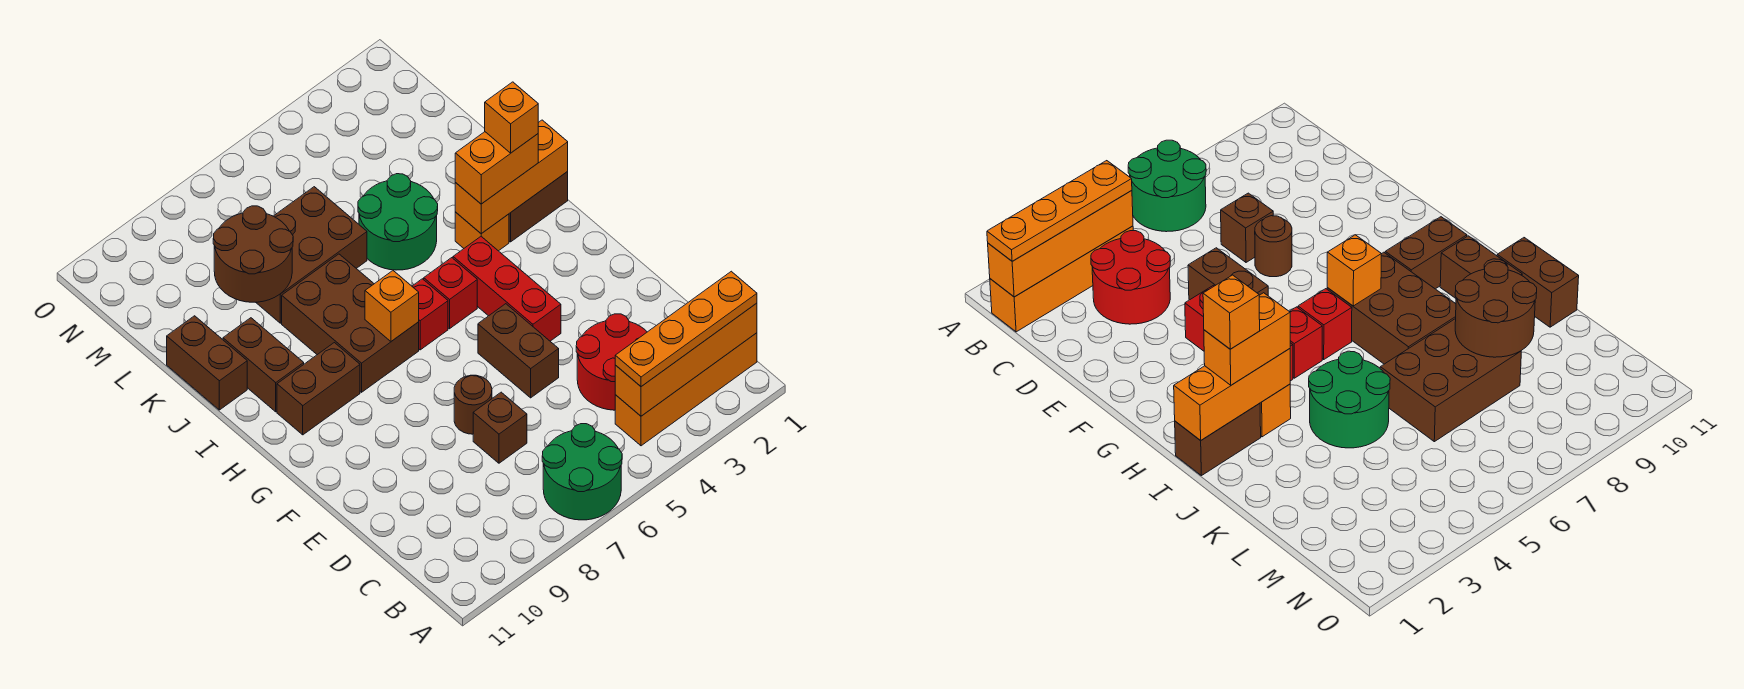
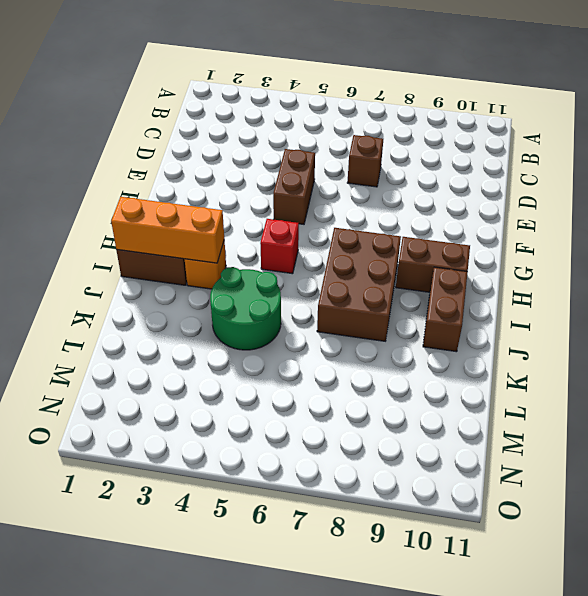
none -> green 2x2 round brick [542,424,622,520]
none -> orange 1x4 brick [615,333,757,446]
none -> red 2x2 round brick [576,314,647,410]

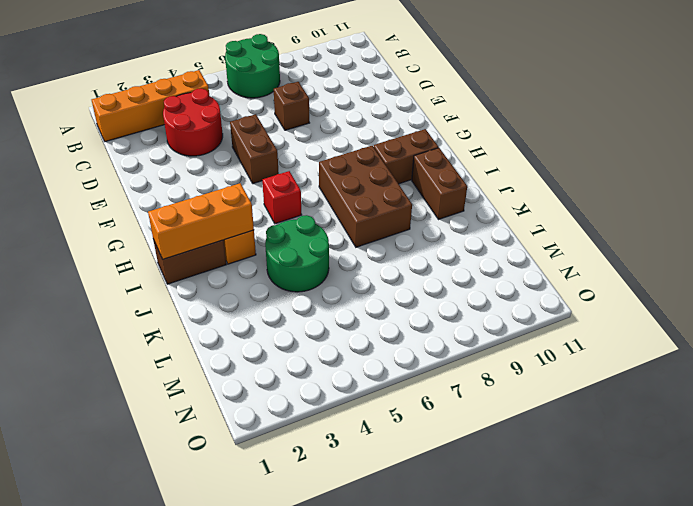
none -> brown 1x1 round brick [454,375,492,434]
none -> red 1x3 brick [453,237,561,341]
none -> red 1x1 brick [412,279,448,350]

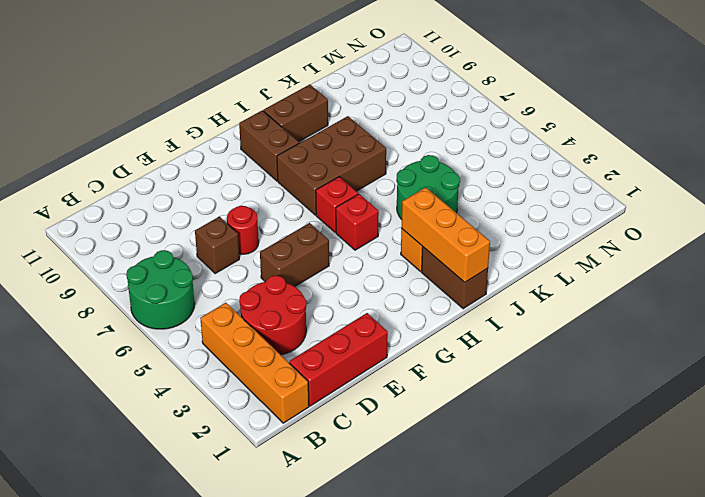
red 1x3 brick [289,313,388,406] -> red 1x3 brick moved to [453,237,561,341]
red 1x1 round brick [227,206,259,254] -> brown 1x1 round brick [454,375,492,434]
none -> brown 1x2 brick [167,316,247,410]
none -> brown 2x3 brick [256,187,367,323]
none -> orange 1x4 brick [615,303,757,416]

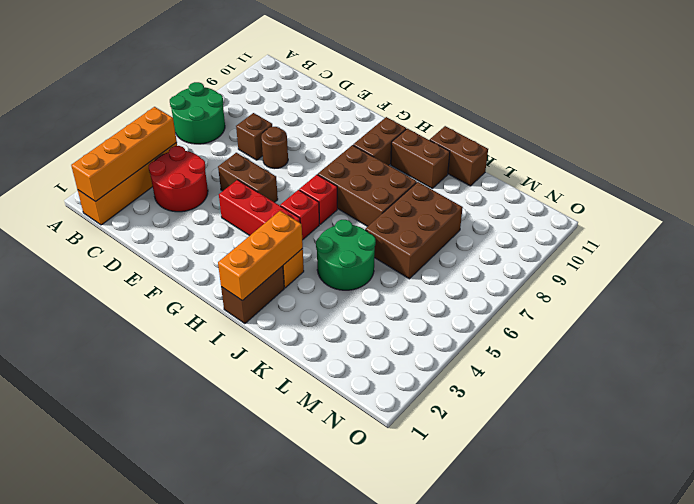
none -> orange 1x1 brick [365,271,419,341]
none -> brown 2x2 round brick [213,206,293,302]
none -> orange 1x4 plate [615,271,757,387]

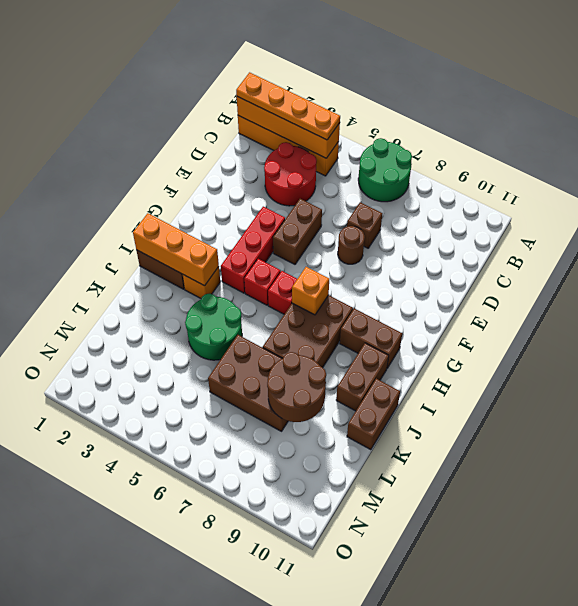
none -> orange 1x2 brick [455,132,538,204]
none -> orange 1x1 brick [485,82,538,153]

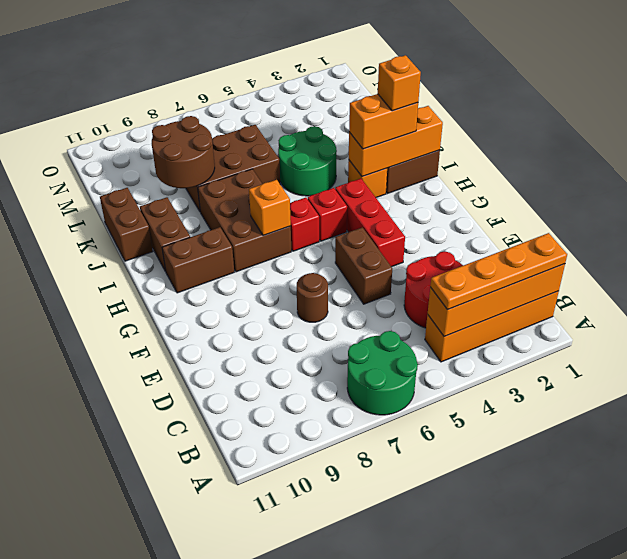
none -> brown 1x1 brick [473,392,527,463]

